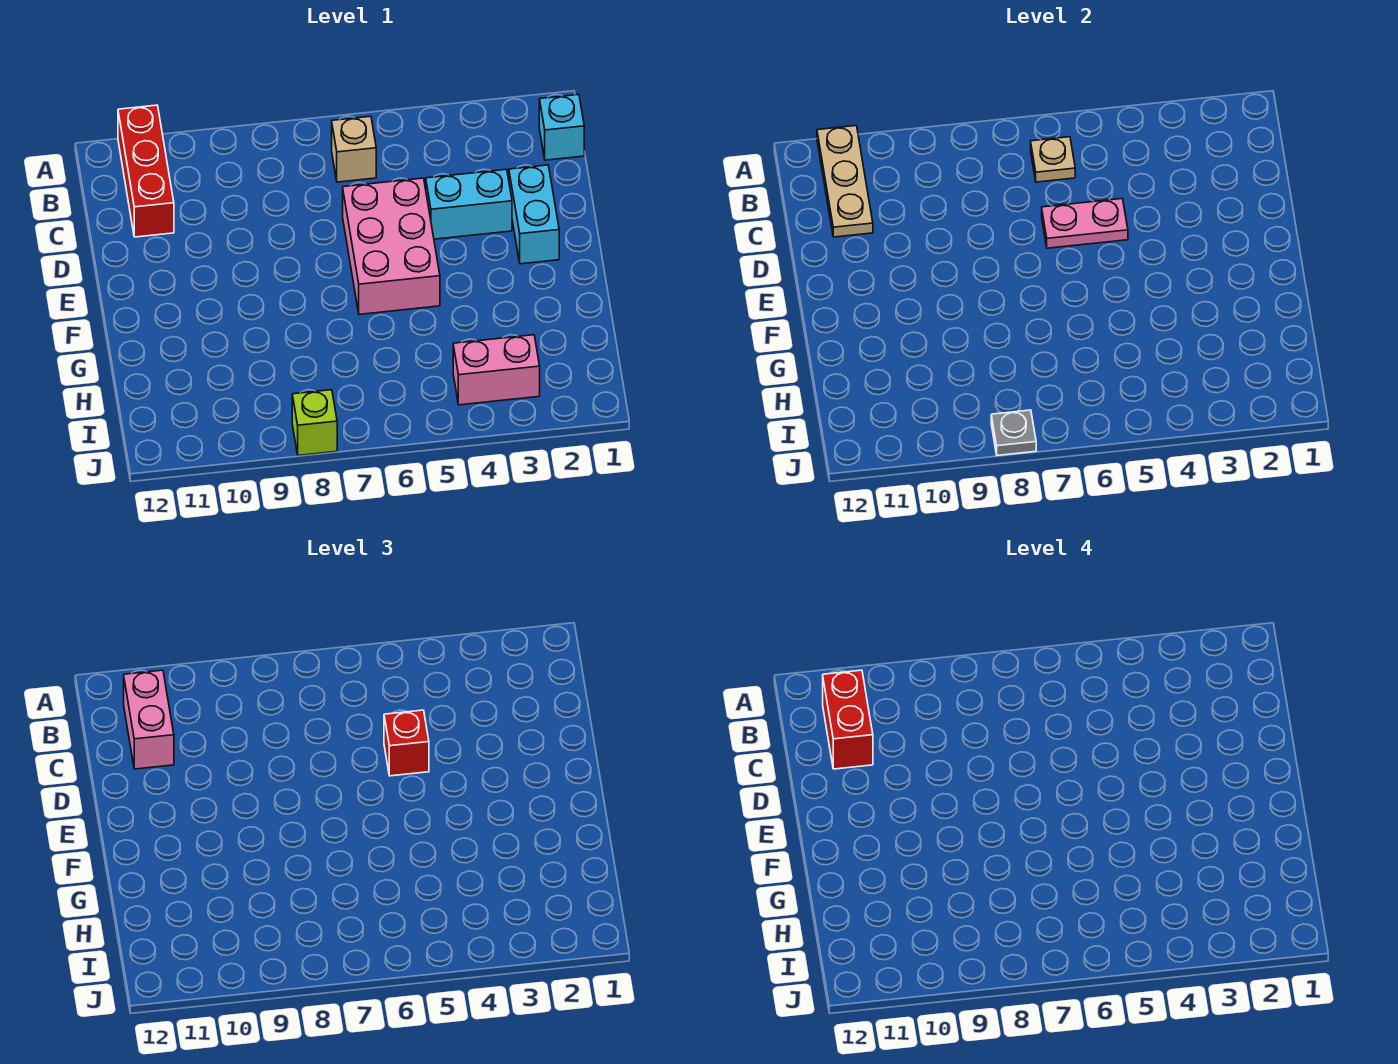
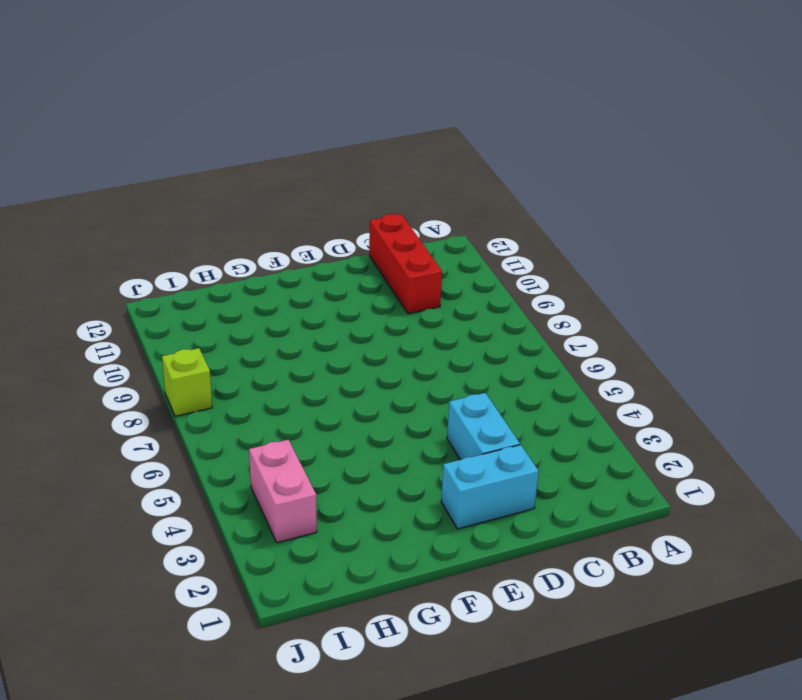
red 1x3 brick [369,214,442,314] -> red 1x3 brick turned to [118,105,174,237]
none -> cyan 1x1 brick [539,95,584,160]
none -> tan 1x1 brick [332,116,376,182]
none -> pink 2x3 brick [343,178,440,314]

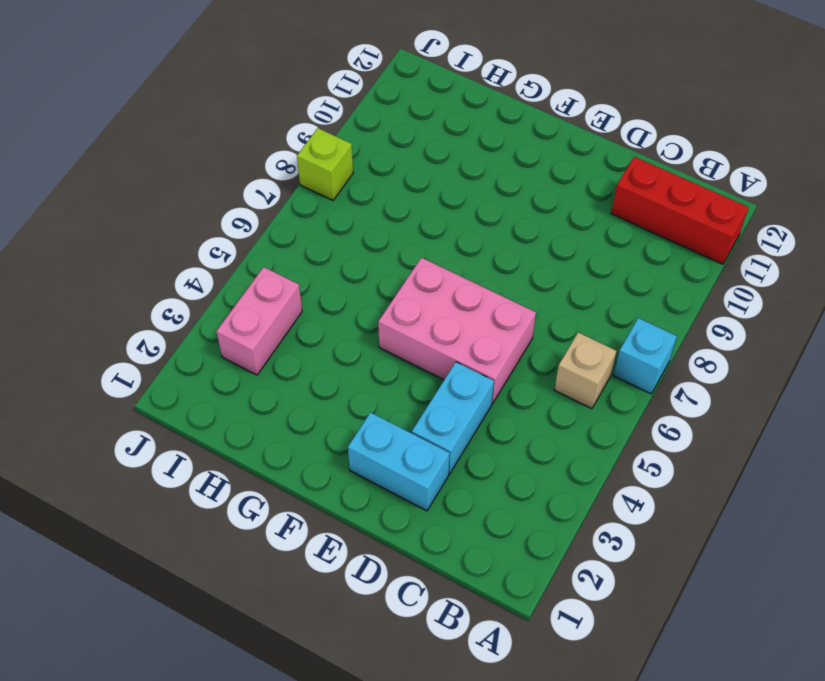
cyan 1x1 brick [614,318,677,394] -> cyan 1x1 brick moved to [539,95,584,160]
none -> tan 1x3 plate [817,126,873,237]
none -> tan 1x1 plate [1031,137,1075,182]
none -> pink 1x2 plate [1042,199,1128,248]

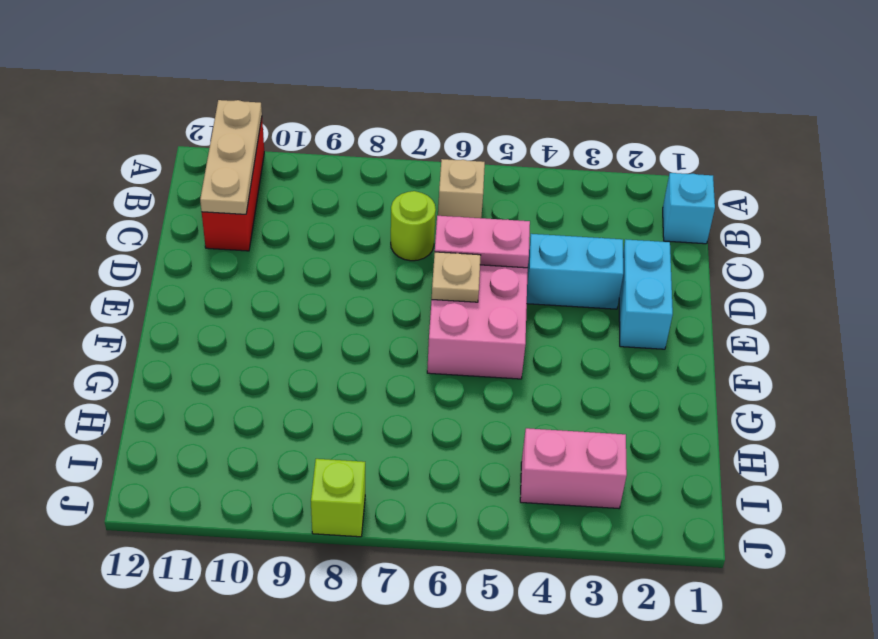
lime 1x1 round brick [391,191,436,261] -> none
tan 1x1 plate [432,252,481,302] -> tan 1x1 plate moved to [1031,137,1075,182]
none -> grey 1x1 plate [991,410,1036,455]
none -> pink 1x2 brick [124,670,174,769]
none -> red 1x1 brick [384,710,429,776]

